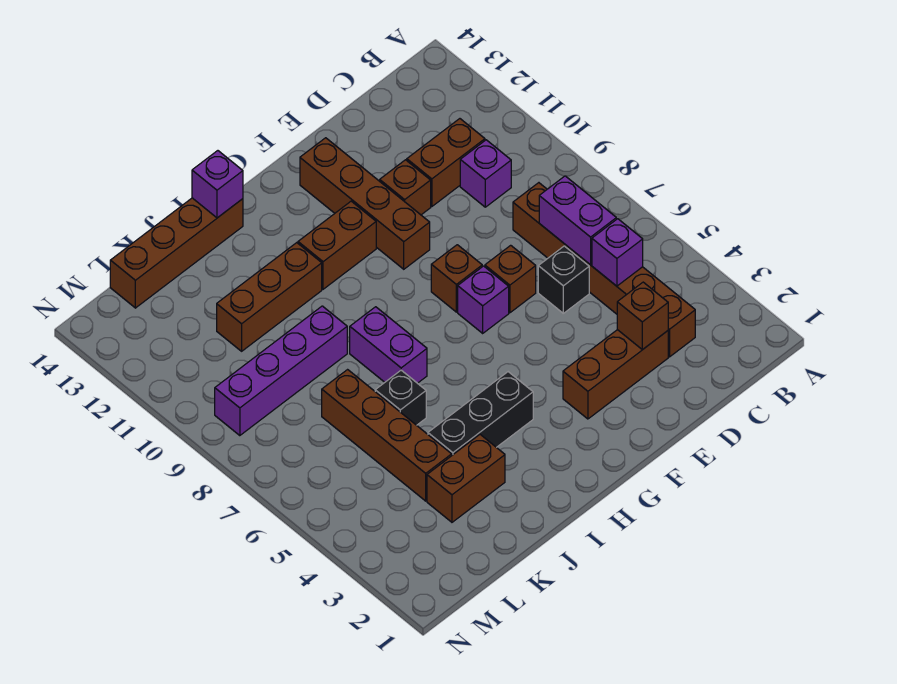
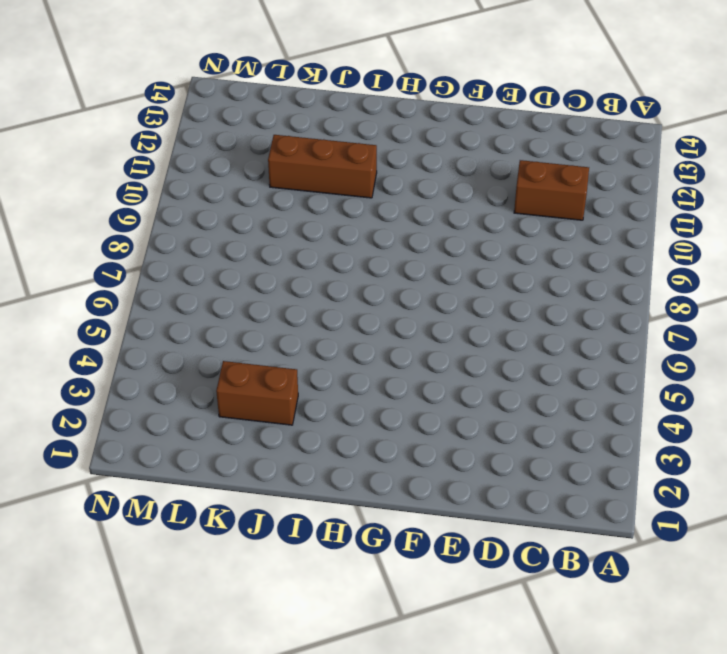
none -> brown 1x6 brick [513,183,695,357]
none -> purple 1x1 brick [460,140,511,207]
none -> brown 1x3 brick [563,330,668,419]

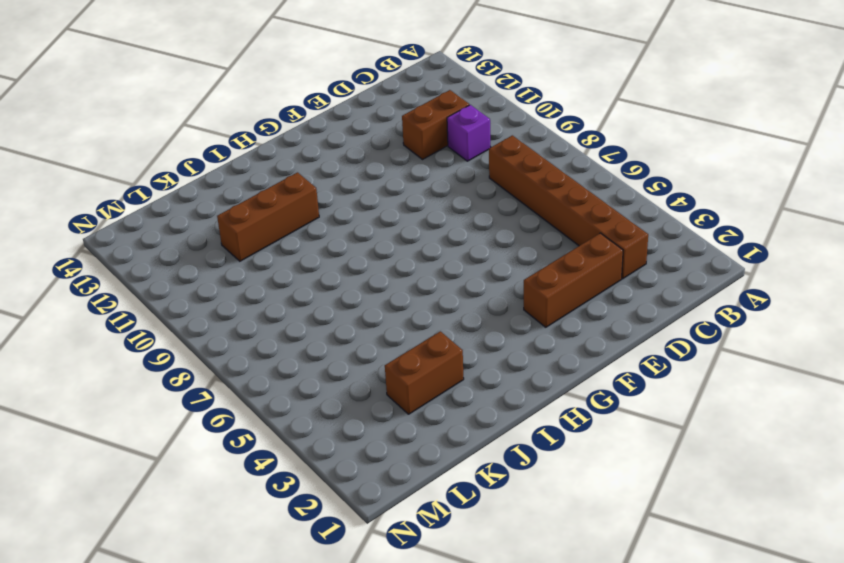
none -> black 1x1 brick [538,246,589,313]
none -> brown 1x1 brick [485,245,536,313]
none -> brown 1x1 brick [380,160,431,215]

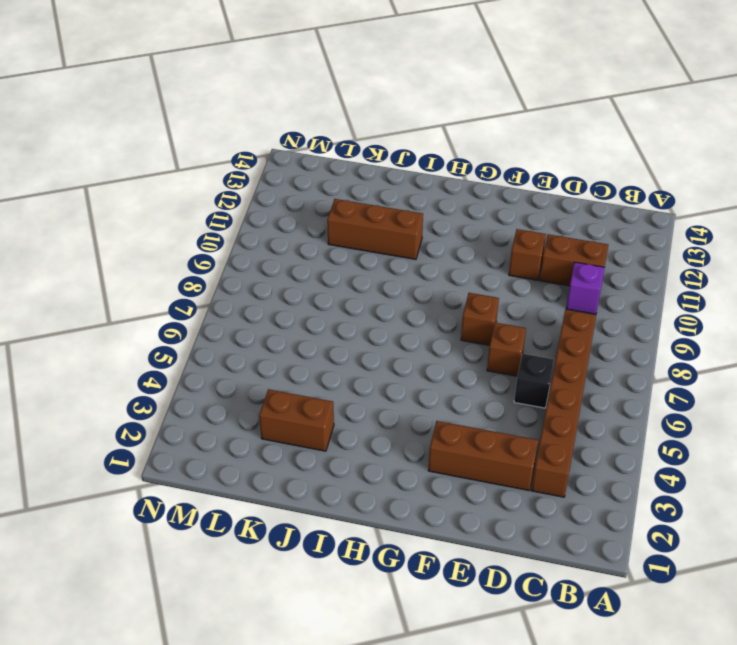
none -> purple 1x1 brick [458,266,509,333]
none -> brown 1x4 brick [300,138,430,269]
none -> brown 1x2 brick [298,201,376,289]

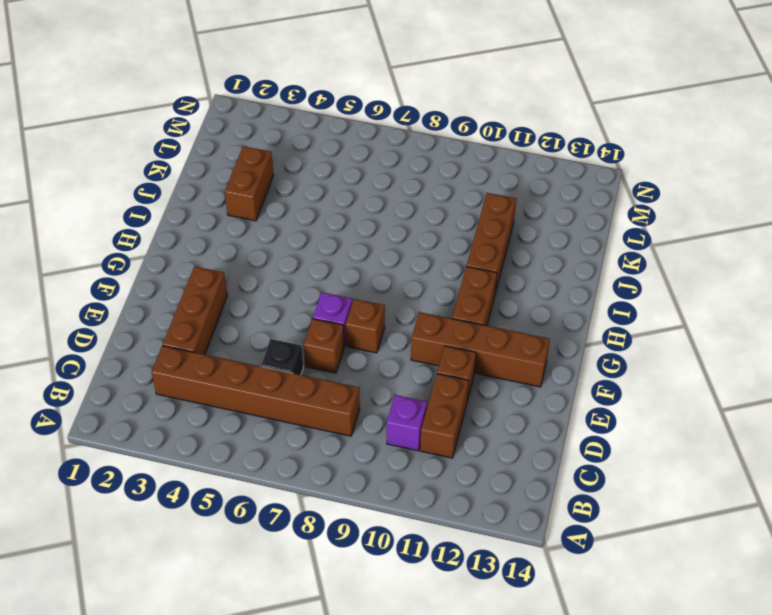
none -> black 1x3 brick [428,372,533,455]
none -> purple 1x2 brick [350,307,427,383]
none -> brown 1x4 brick [110,198,243,308]

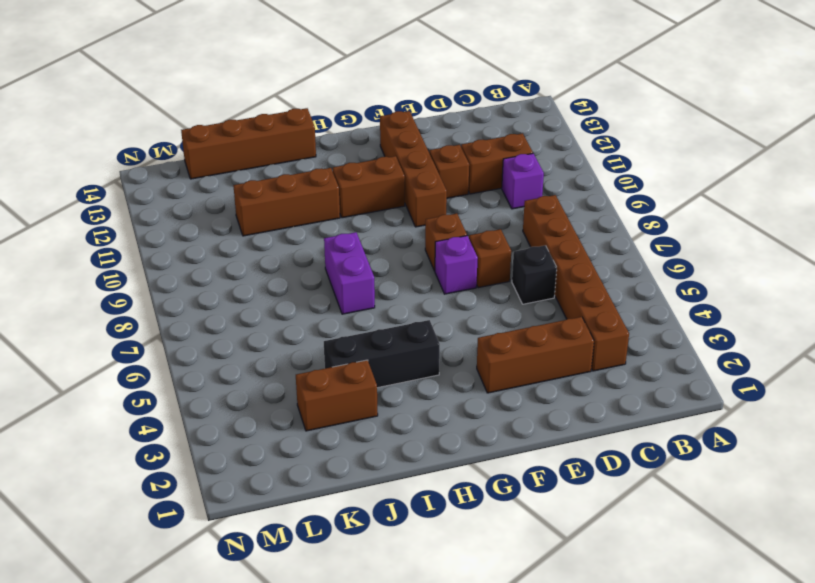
none -> black 1x1 brick [375,370,426,425]
none -> purple 1x4 brick [215,306,347,436]
none -> brown 1x4 brick [322,370,452,501]

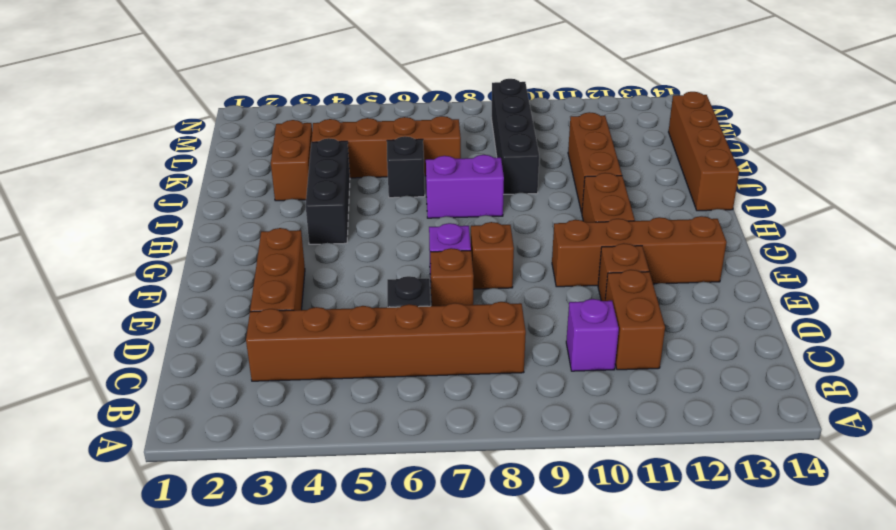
black 1x4 brick [491,79,539,195] -> purple 1x4 brick [215,306,347,436]
none -> purple 1x1 brick [592,219,643,286]
none -> purple 1x2 brick [539,176,616,265]
none -> brown 1x1 brick [617,282,668,350]

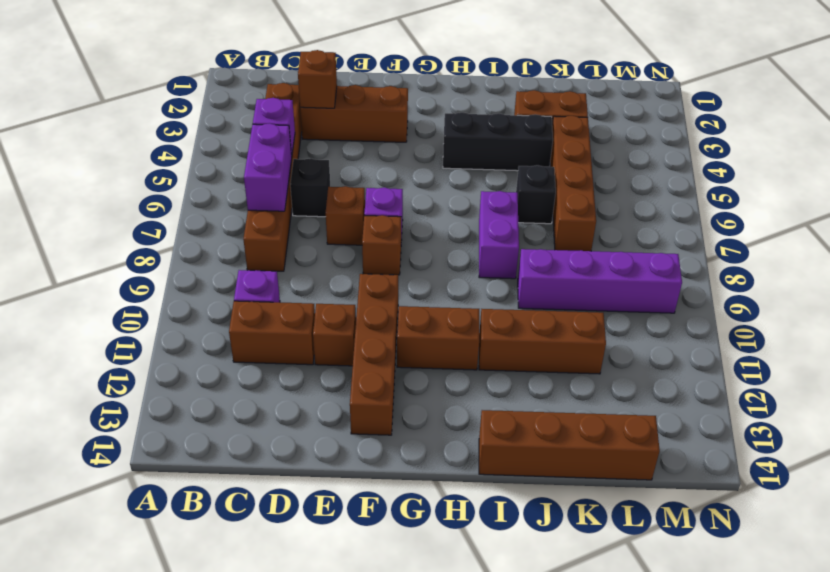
none -> purple 1x1 brick [192,151,243,218]

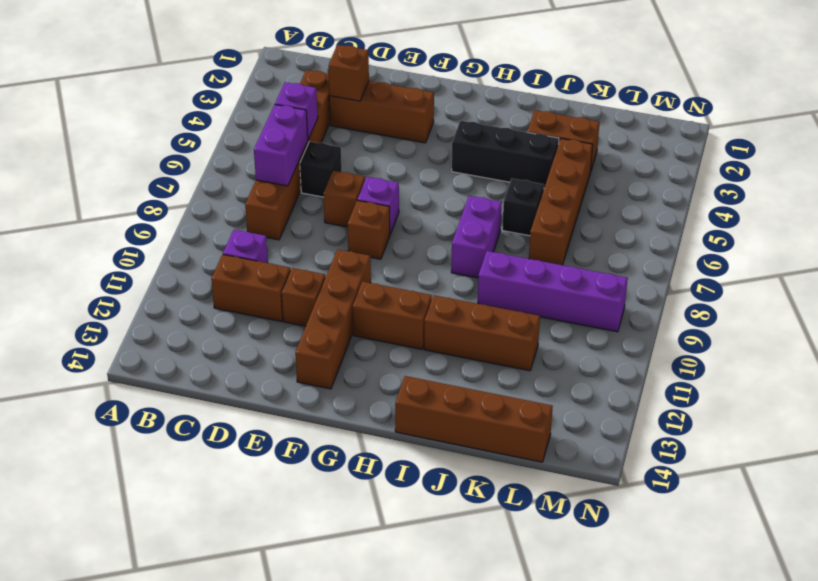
none -> purple 1x1 brick [192,151,243,218]

